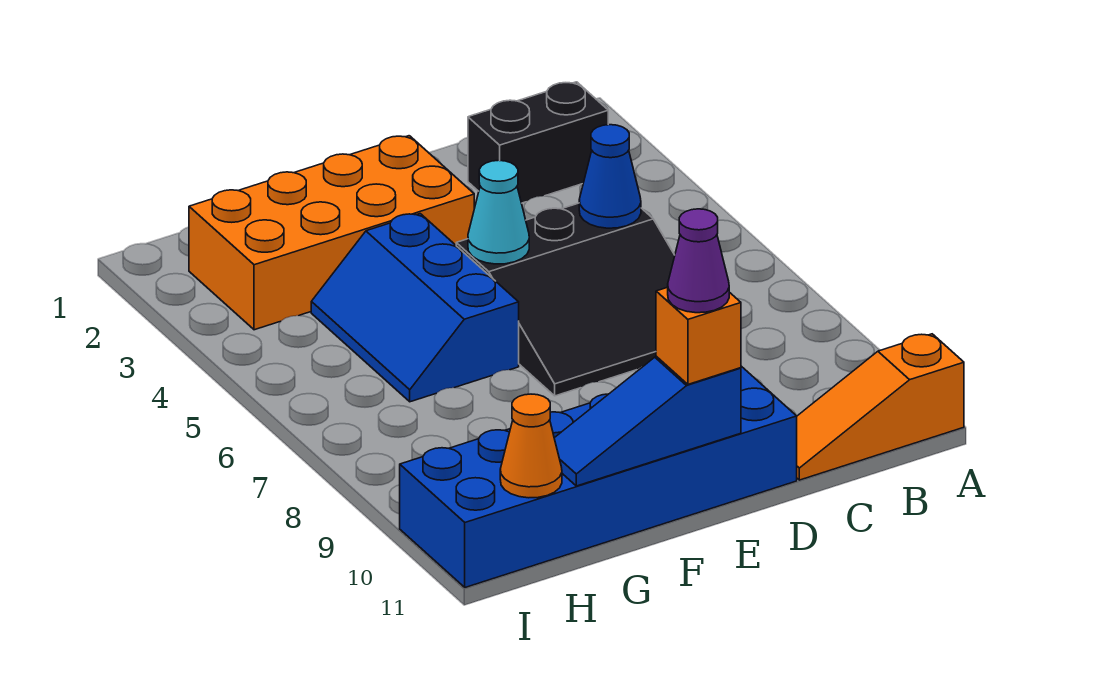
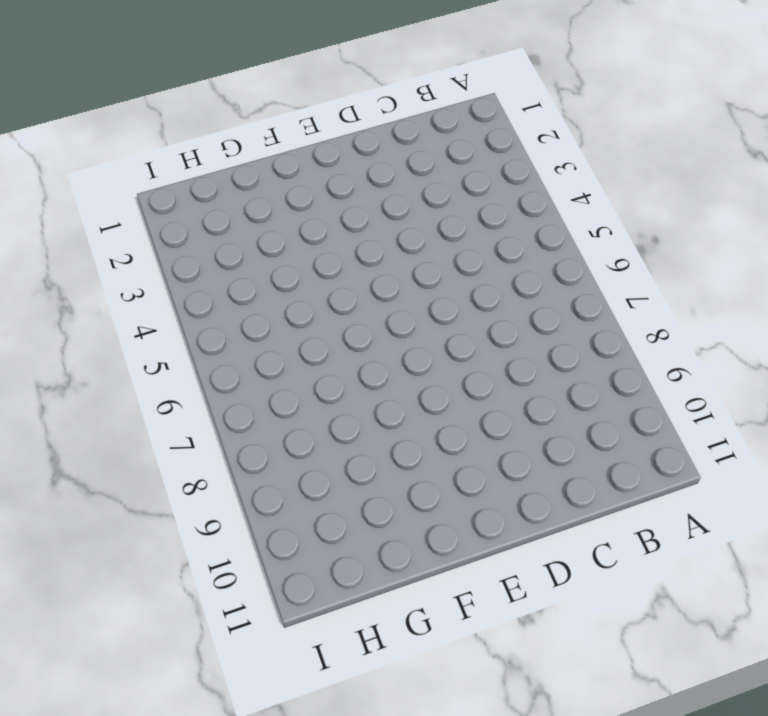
none -> orange 1x3 slope [797,334,964,480]
none -> black 1x2 brick [468,82,608,203]
none -> black 3x3 slope [456,203,675,396]

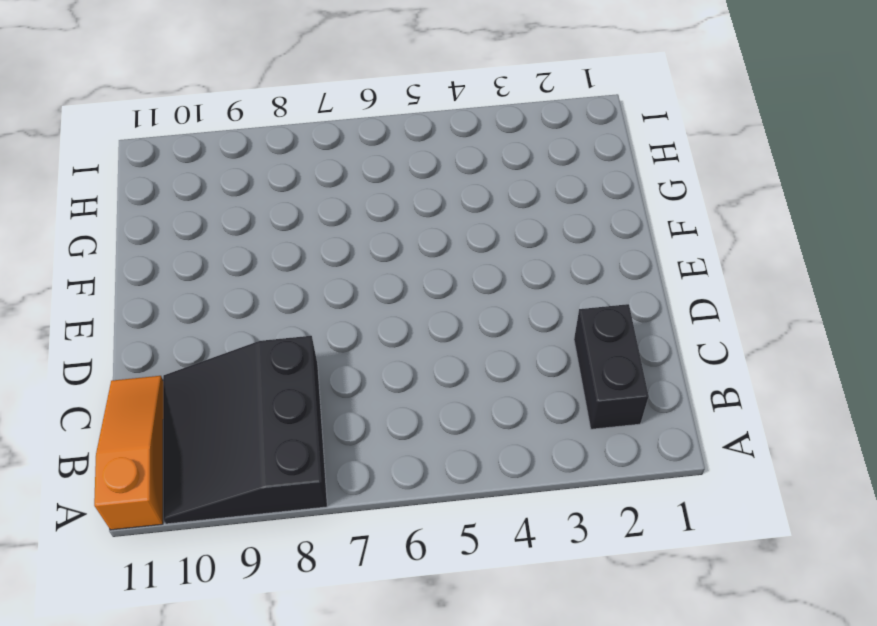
black 3x3 slope [163,336,327,524] -> black 3x3 slope moved to [456,203,675,396]
none -> blue 2x6 brick [400,366,797,587]
none -> orange 2x4 brick [189,136,474,330]
none -> blue 2x3 slope [311,214,519,402]

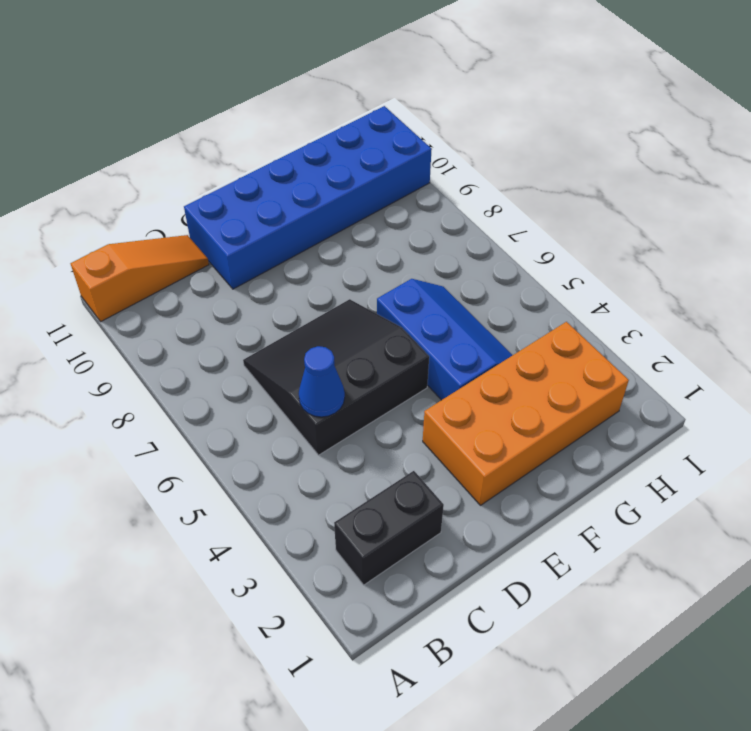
none -> cyan 1x1 cone [468,160,529,264]
none -> blue 1x3 slope [554,357,741,486]
none -> orange 1x1 cone [500,394,562,498]

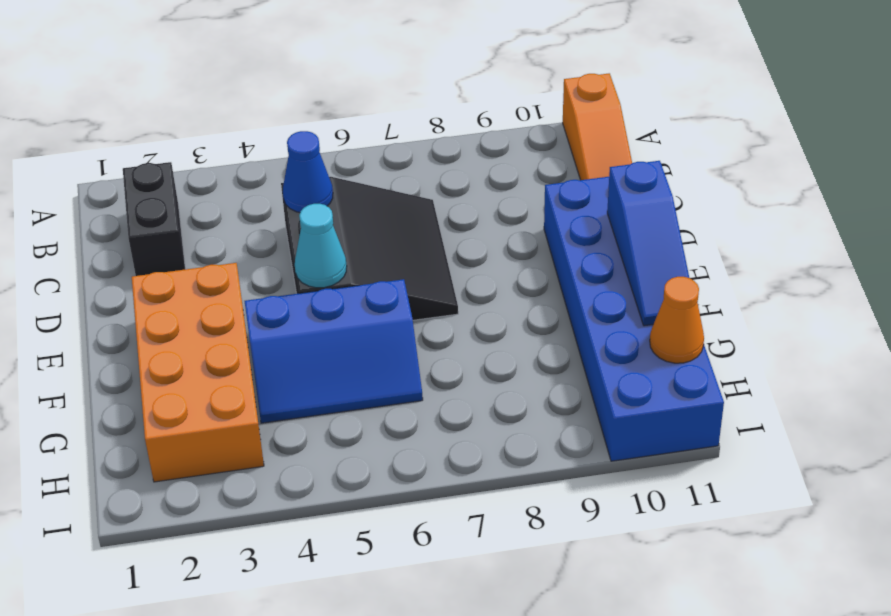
none -> orange 1x1 brick [656,287,741,384]
none -> purple 1x1 cone [668,209,729,313]

